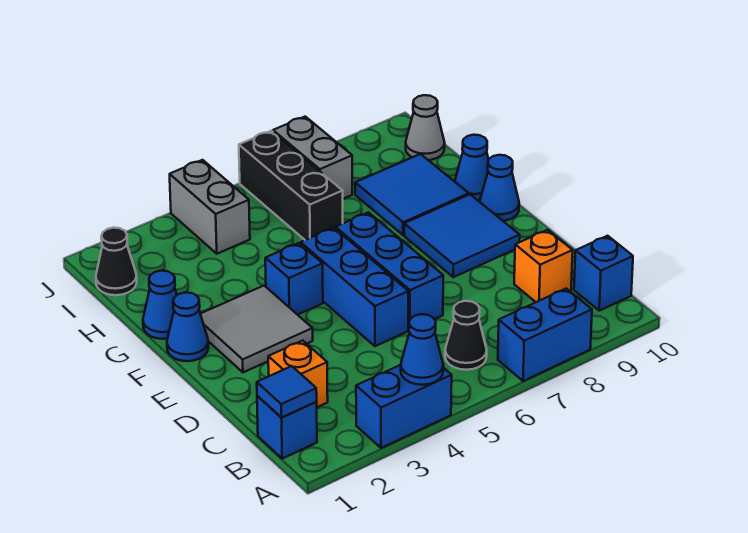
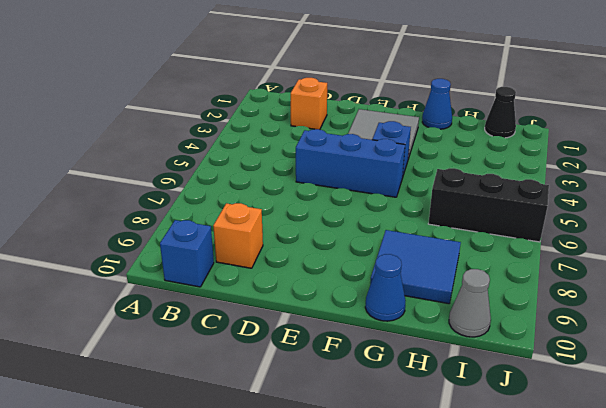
none -> blue 1x2 brick [356,365,452,448]
none -> blue 1x2 brick [498,288,592,381]
none -> blue 1x1 brick [257,396,317,459]

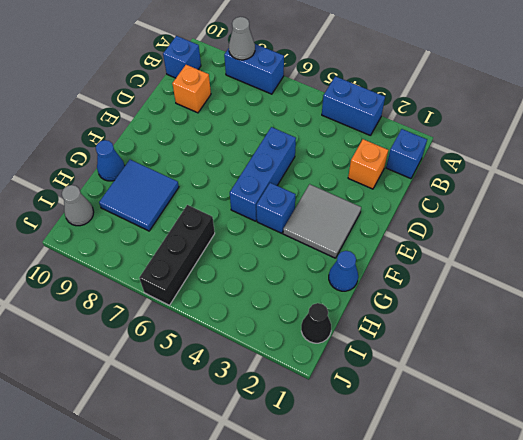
grey 1x1 cone [229,17,255,60] -> none
none -> black 1x1 cone [445,301,487,370]
none -> blue 1x3 brick [336,212,443,329]
none -> blue 2x2 tile [404,195,520,277]

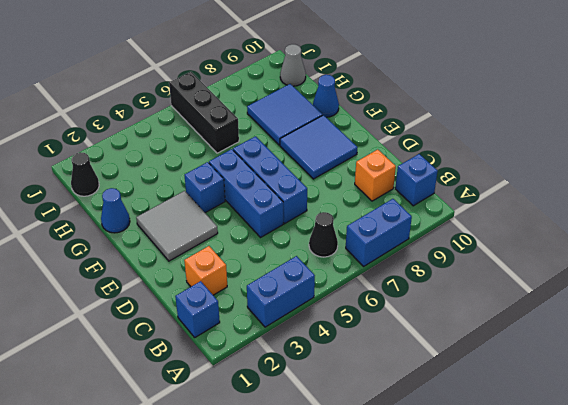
none -> blue 1x1 cone [167,292,208,361]
none -> blue 1x1 cone [480,155,519,221]
none -> grey 1x2 brick [170,160,250,254]

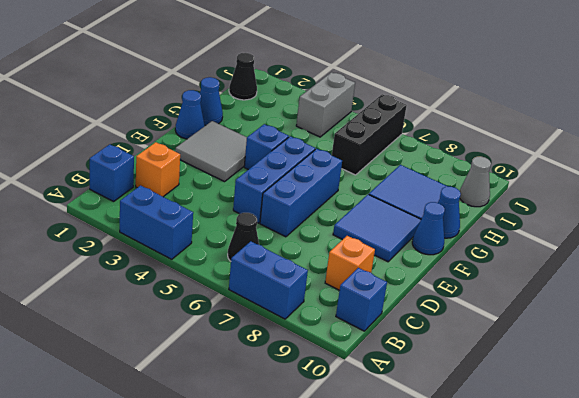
none -> grey 1x2 brick [273,117,352,199]
none -> blue 1x1 cone [401,314,443,385]
none -> blue 1x1 tile [257,366,317,418]

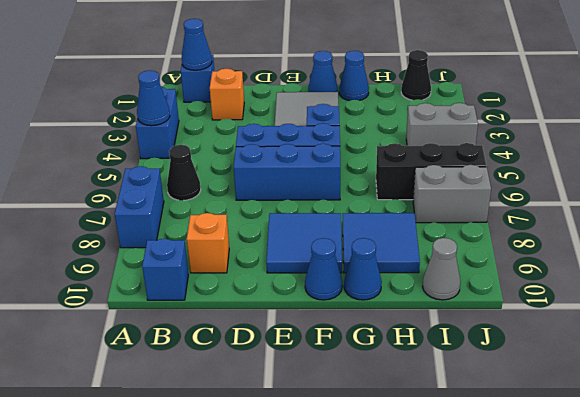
blue 1x1 cone [182,19,212,70] -> blue 1x1 tile [257,366,317,418]

